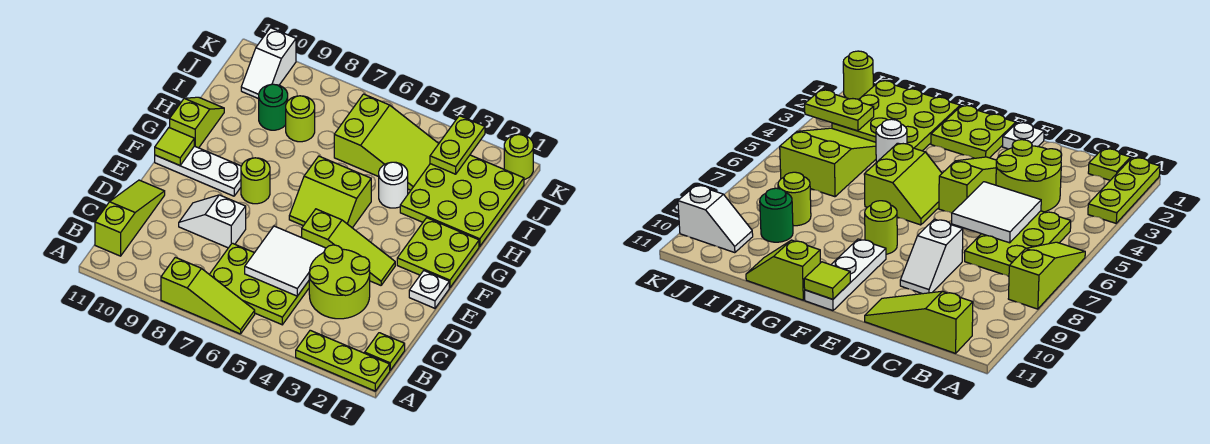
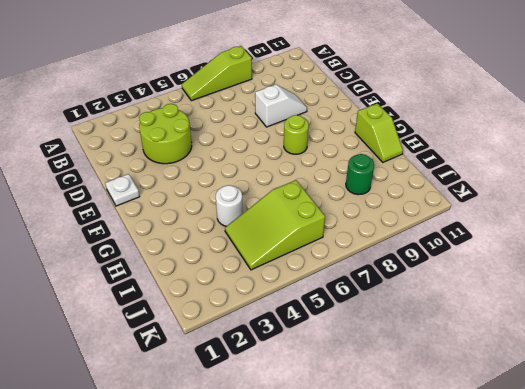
none -> lime 1x3 plate [296,330,390,391]
none -> lime 1x1 plate [365,333,405,370]
none -> lime 2x3 plate [209,243,309,325]

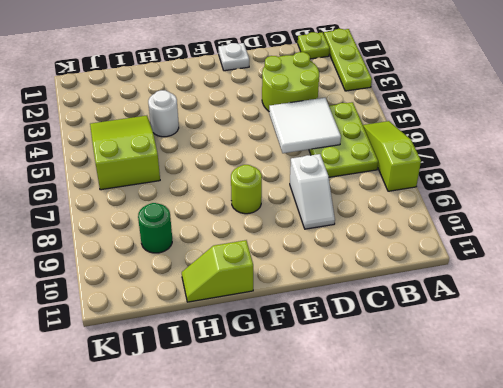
none -> lime 1x3 slope [95,180,165,256]
none -> lime 1x3 slope [302,209,395,285]
none -> lime 2x2 plate [397,218,479,288]

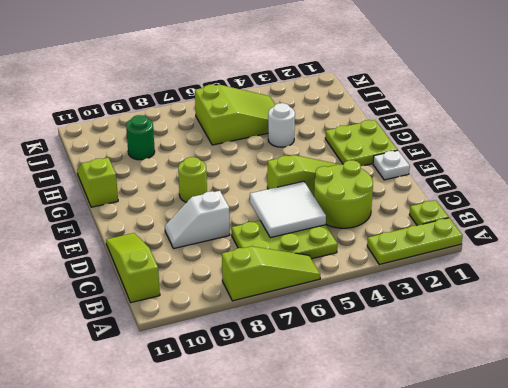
none -> lime 2x2 slope [289,156,371,228]
none -> white 1x3 plate [155,146,241,196]
none -> lime 3x3 plate [400,155,524,246]

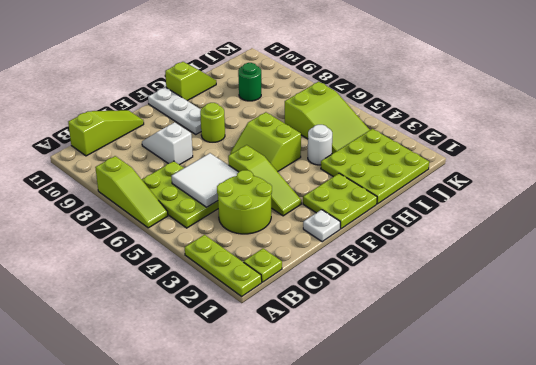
none -> lime 1x1 round brick [286,96,315,142]
none -> white 1x2 slope [241,28,296,99]
none -> lime 1x1 round brick [504,135,533,180]

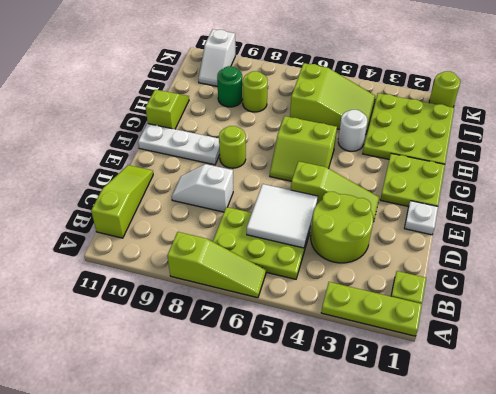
none -> lime 1x1 tile [155,128,194,165]
none -> lime 1x2 plate [430,116,485,174]

